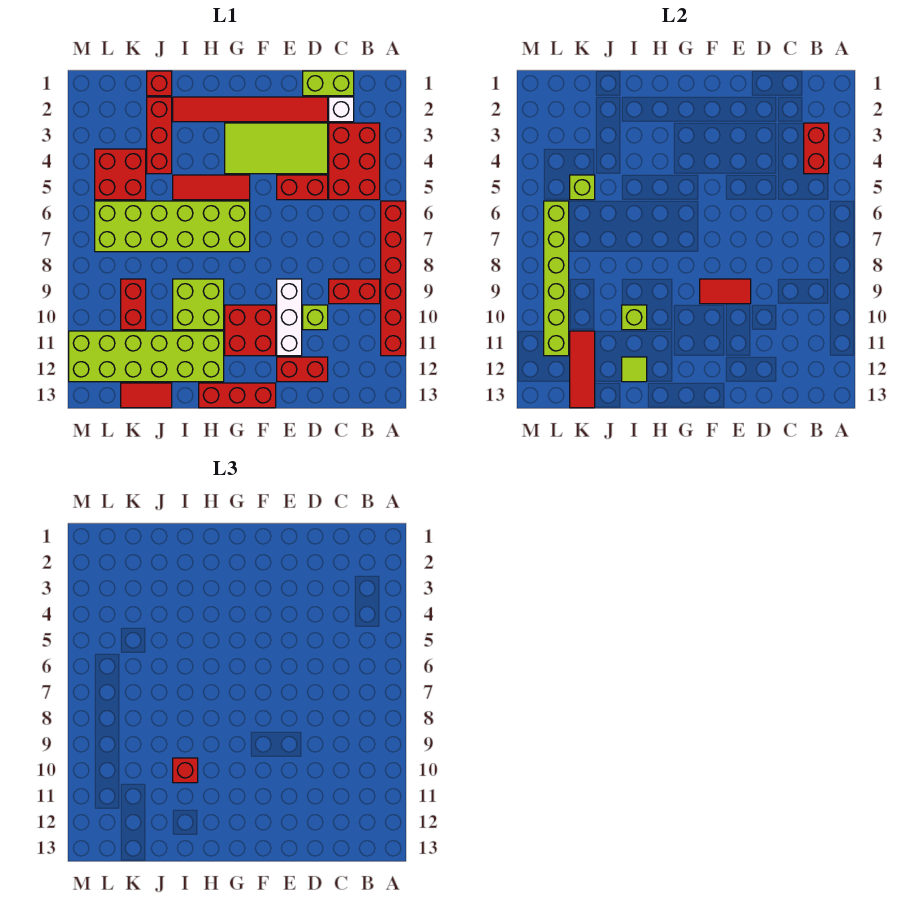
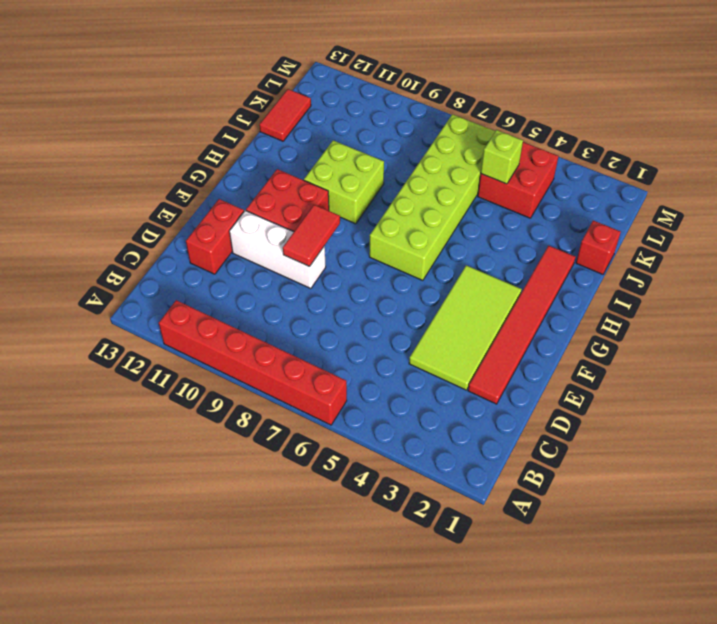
none -> red 2x3 brick [329,123,380,200]
none -> red 1x2 brick [329,279,380,304]
none -> lime 1x2 brick [303,71,354,96]
none -> white 1x1 brick [329,97,354,122]

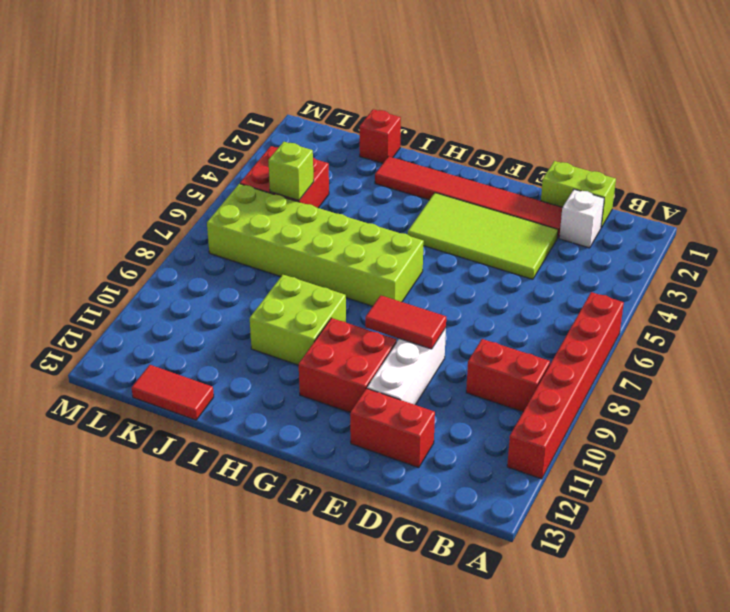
none -> red 2x3 brick [329,123,380,200]
none -> red 1x2 brick [277,175,328,200]
none -> lime 1x1 brick [303,305,328,330]
none -> red 1x3 brick [199,383,276,408]

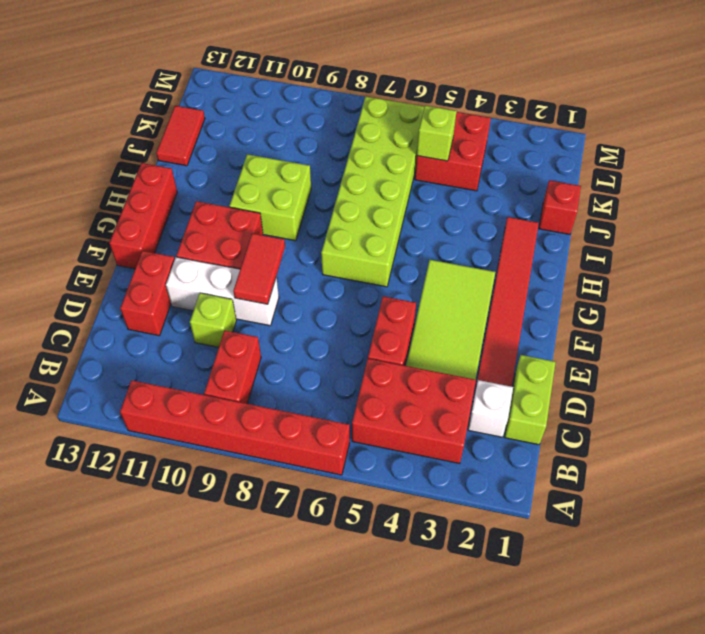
none -> red 1x3 tile [173,175,250,200]
none -> lime 2x6 brick [69,331,224,382]
none -> red 1x3 brick [147,97,172,174]
none -> red 1x2 brick [121,279,146,330]

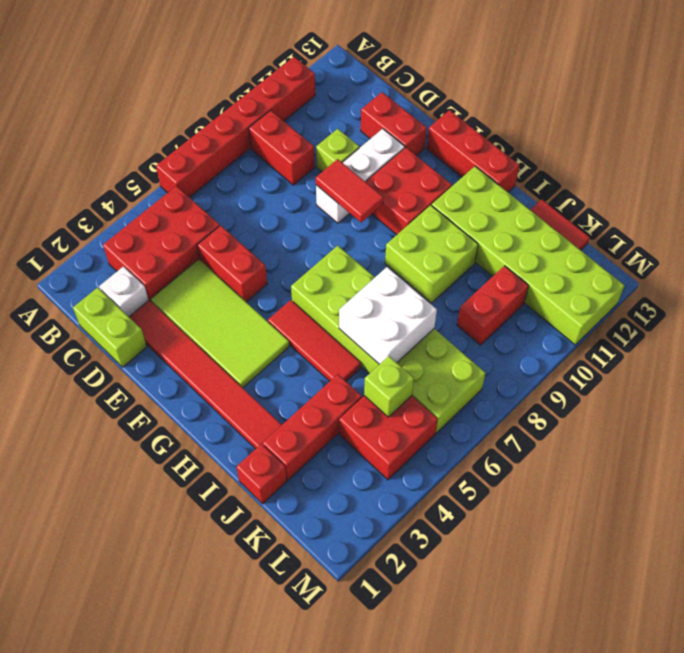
white 2x2 brick [339,267,437,364] -> none
none -> red 1x2 brick [804,123,829,174]
none -> lime 1x1 brick [622,305,647,330]
none -> lime 1x1 tile [622,357,647,382]
none -> red 1x3 tile [570,331,595,408]

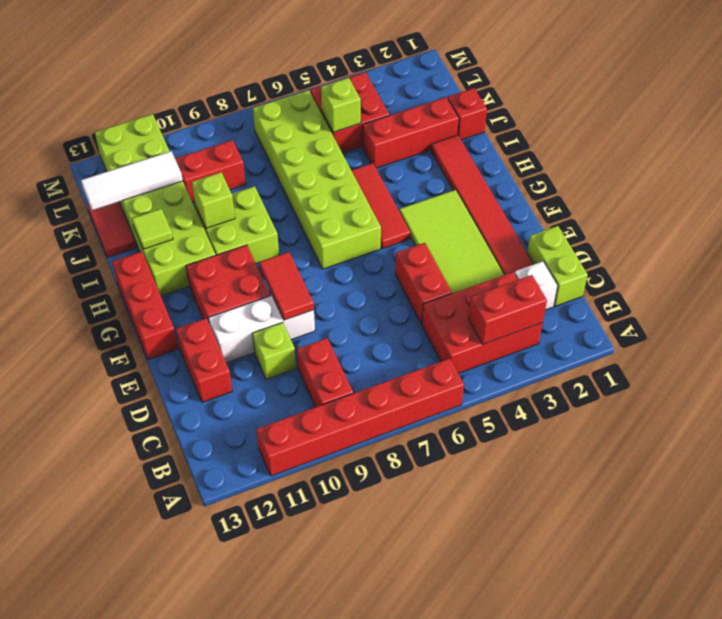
white 1x3 tile [81,151,183,210] -> red 1x3 tile [570,331,595,408]
none -> lime 1x6 brick [544,201,569,356]
none -> red 1x1 brick [173,758,198,783]

